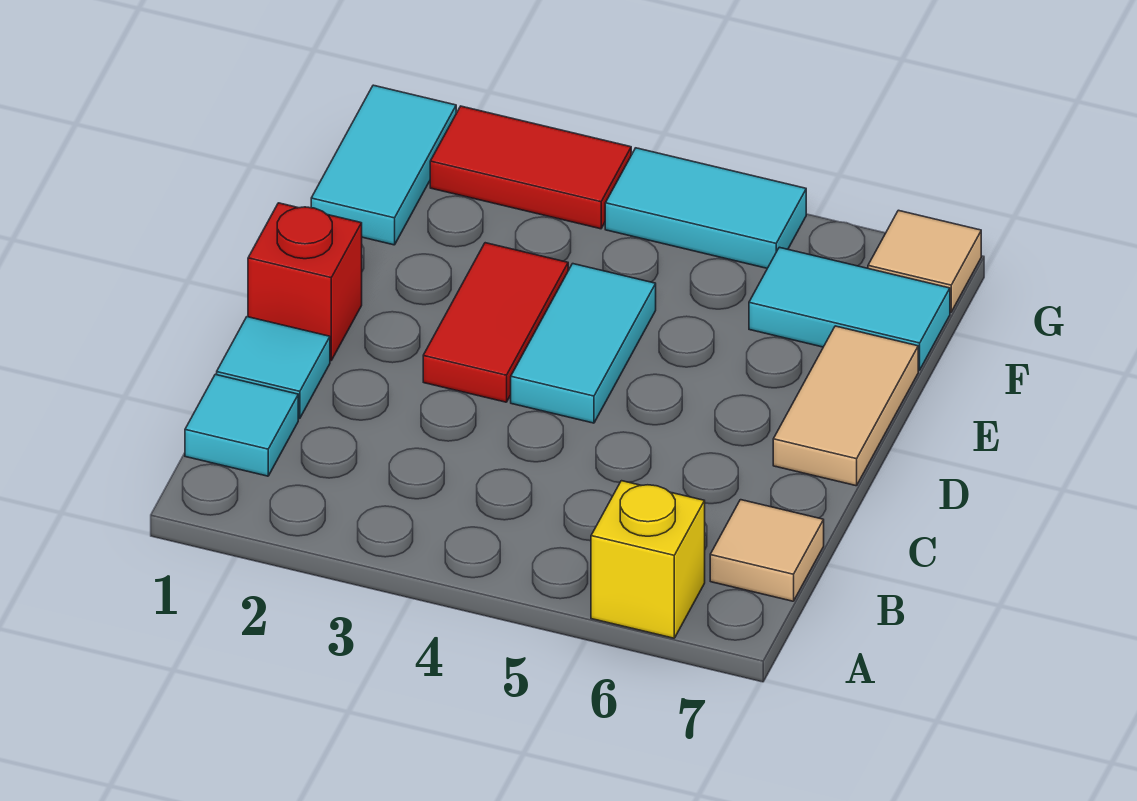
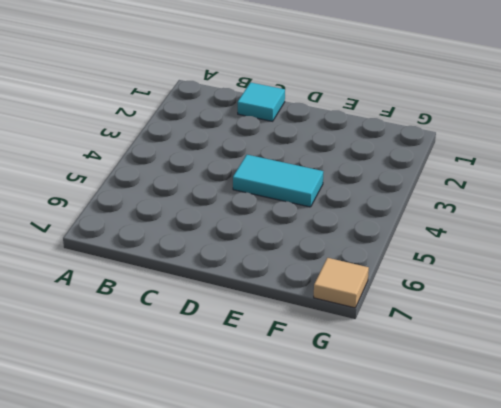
none -> yellow 1x1 brick [591,481,705,638]
none -> cyan 1x1 tile [185,374,298,476]
none -> tan 1x1 tile [710,500,824,601]

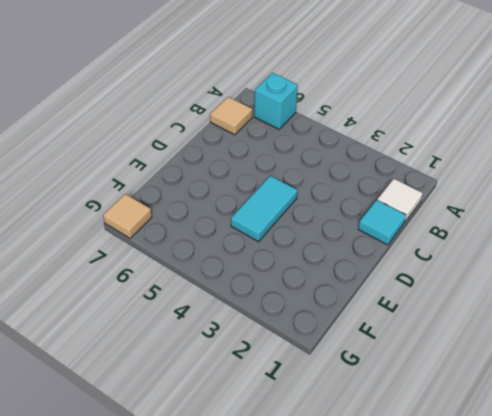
cyan 1x1 brick [255,73,298,129] -> yellow 1x1 brick [591,481,705,638]
white 1x1 tile [377,179,423,222] -> cyan 1x1 tile [185,374,298,476]
none -> red 1x1 brick [248,203,362,360]
none -> red 1x2 tile [423,243,568,402]
none -> tan 1x2 tile [773,326,918,486]

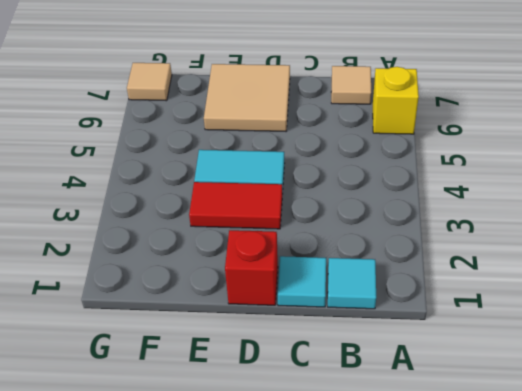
tan 2x2 tile [204,64,290,131] -> tan 1x2 tile [773,326,918,486]
none -> cyan 1x2 tile [311,85,456,245]
none -> cyan 1x2 tile [749,247,950,370]
none -> red 1x2 tile [430,106,631,229]

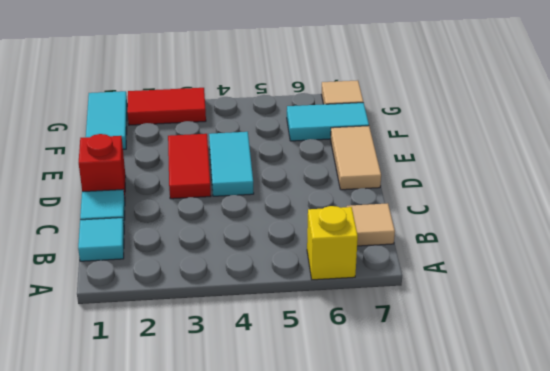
none -> cyan 1x2 tile [605,148,806,268]

